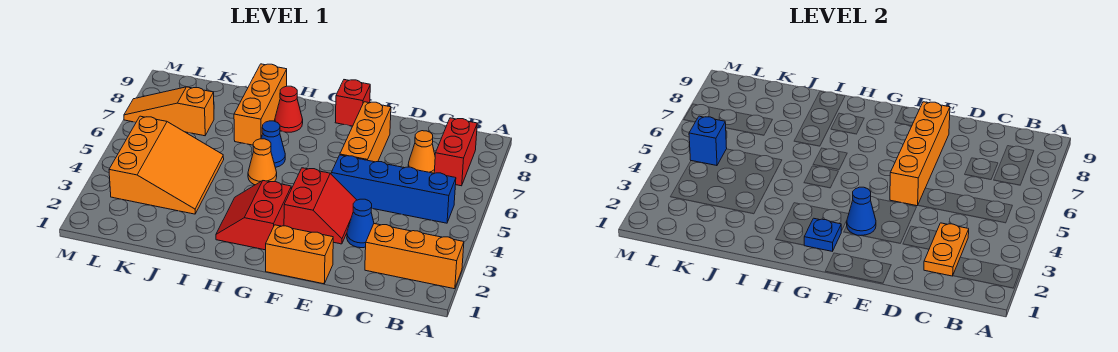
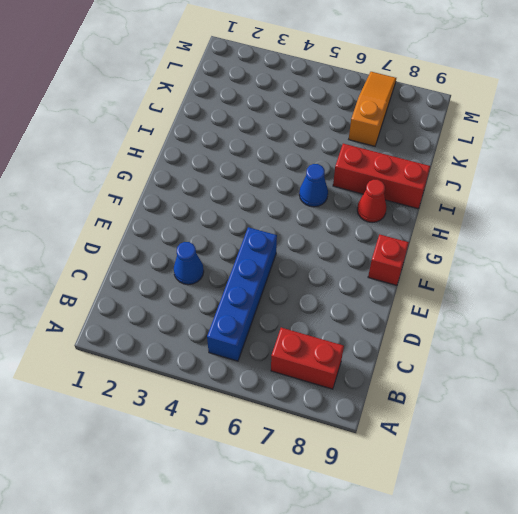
red 1x3 brick [333,144,430,209] -> orange 1x3 brick [234,64,287,145]
none -> orange 1x3 brick [365,224,464,289]
none -> orange 1x1 cone [408,131,435,173]
none -> orange 1x2 brick [266,225,333,284]

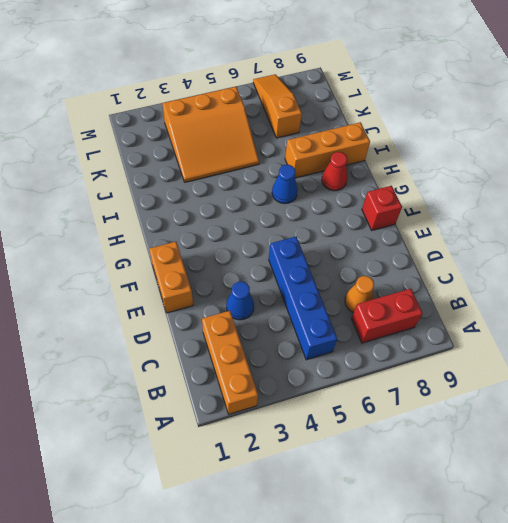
none -> red 2x2 slope [284,168,356,244]
none -> orange 1x3 brick [340,102,391,162]
none -> red 2x2 slope [216,181,292,250]

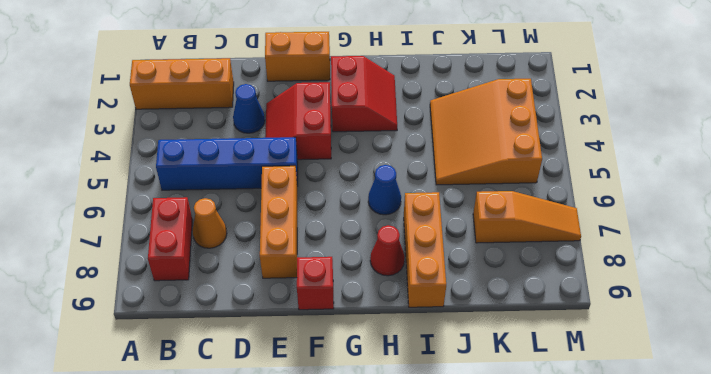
none -> orange 1x1 cone [248,139,277,185]
none -> orange 1x2 plate [924,223,969,276]
none -> orange 1x4 brick [890,102,950,206]

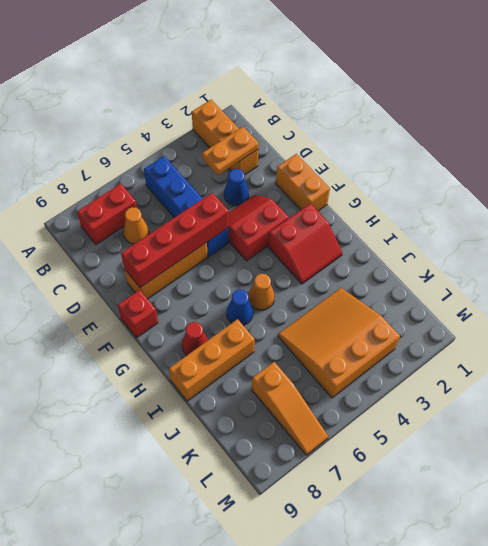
red 1x4 brick [121,193,229,288] -> orange 1x4 brick [890,102,950,206]
none -> blue 1x1 cone [847,187,876,236]
none -> blue 1x1 plate [804,218,841,251]
none -> blue 1x1 brick [689,116,727,166]

